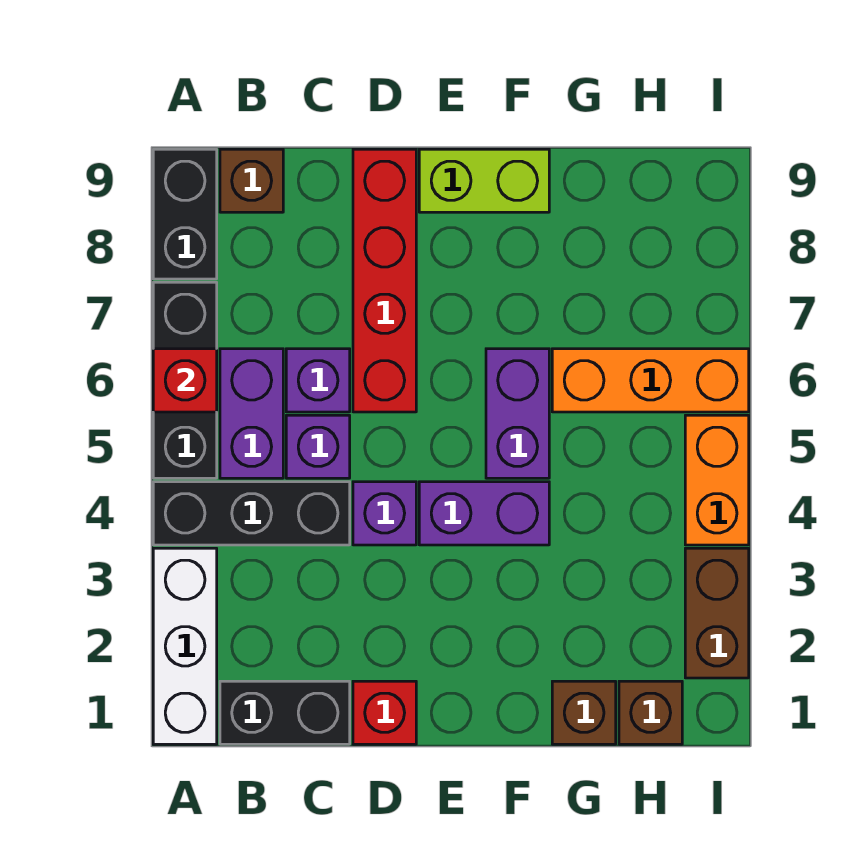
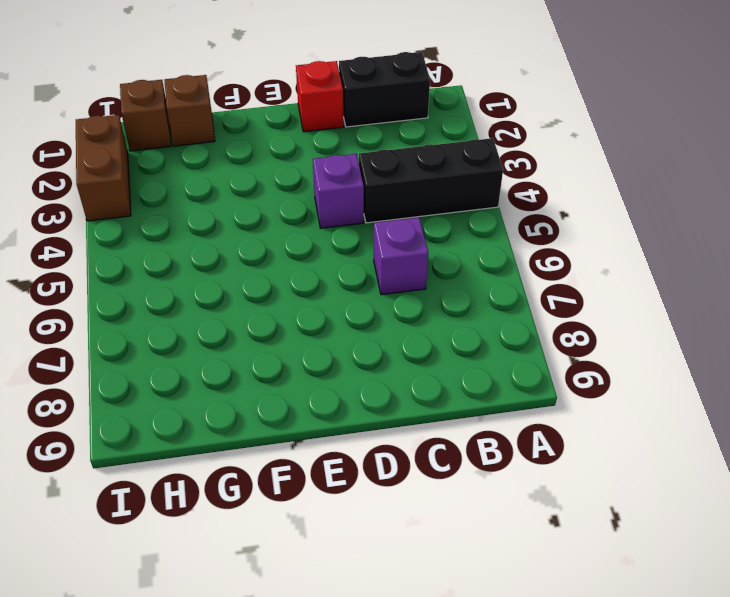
none -> white 1x3 brick [153,548,217,744]
none -> black 1x3 brick [153,282,217,478]
none -> black 1x2 brick [153,149,217,279]

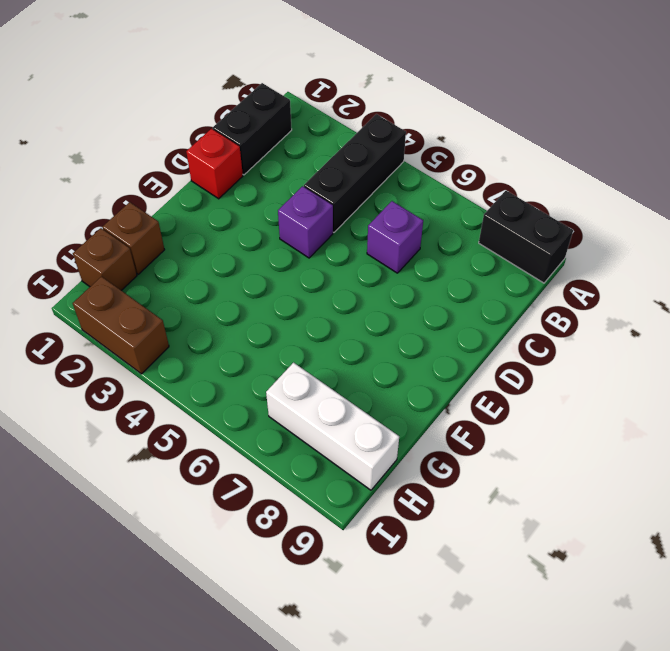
white 1x3 brick [266,363,399,490] -> white 1x3 brick moved to [153,548,217,744]
none -> black 1x3 brick [153,282,217,478]
none -> purple 1x2 brick [220,349,283,478]
none -> brown 1x1 brick [220,149,283,212]

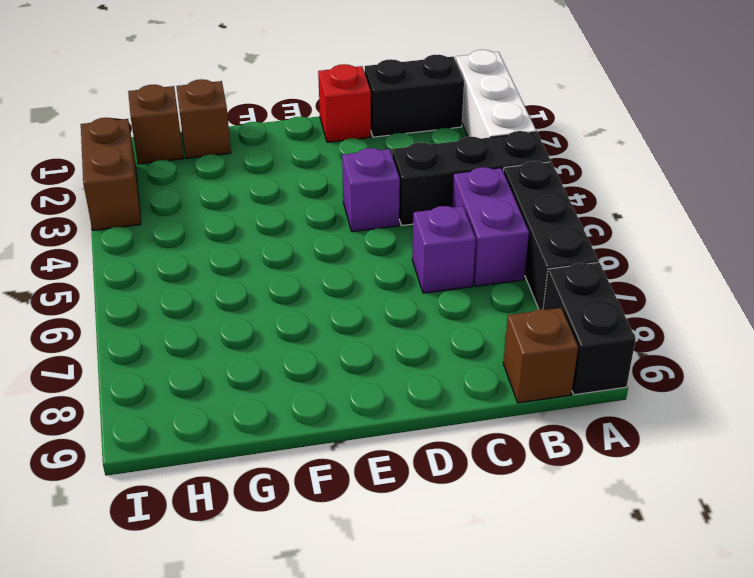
none -> purple 1x1 brick [286,415,350,478]
none -> red 1x4 brick [353,149,416,412]
none -> purple 1x2 brick [419,482,549,545]

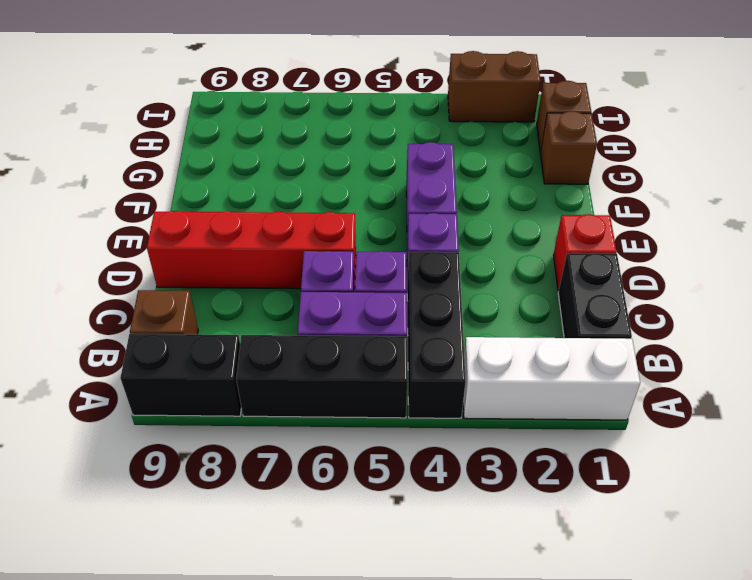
none -> lime 1x2 brick [419,149,549,212]
none -> purple 1x2 brick [486,349,549,478]
none -> orange 1x3 brick [552,349,749,412]

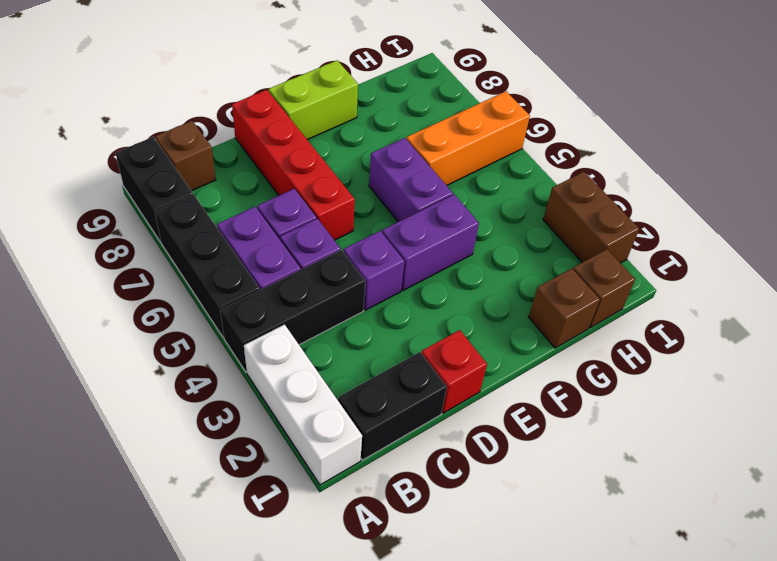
none -> orange 1x2 brick [685,415,749,545]
none -> red 1x1 brick [153,349,217,412]

